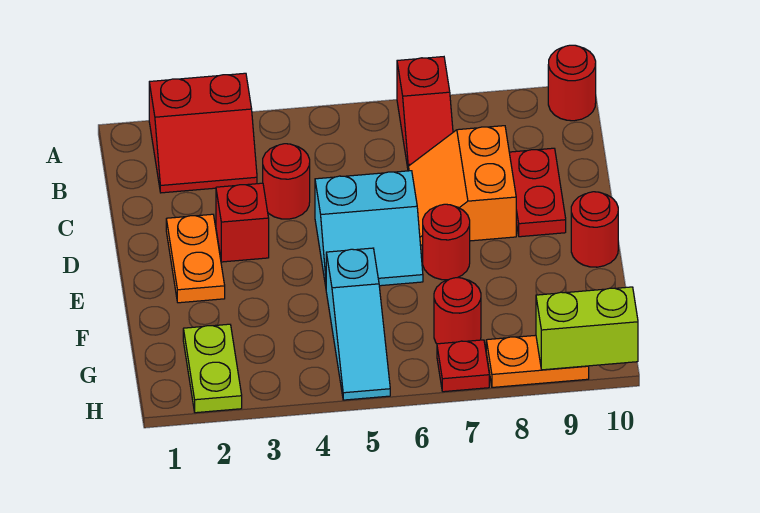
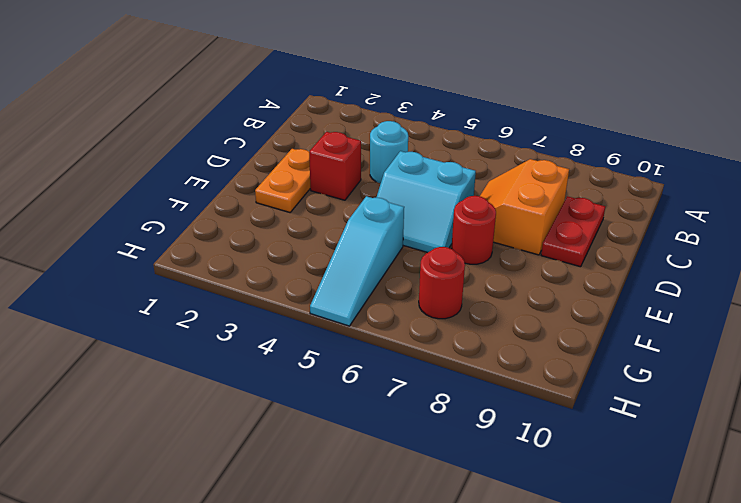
cyan 1x1 round brick [370,121,408,184] -> red 1x1 round brick [263,144,310,219]
none -> red 2x2 slope [149,73,257,193]
none -> red 1x2 slope [397,57,453,168]
none -> red 1x1 round brick [548,45,596,121]

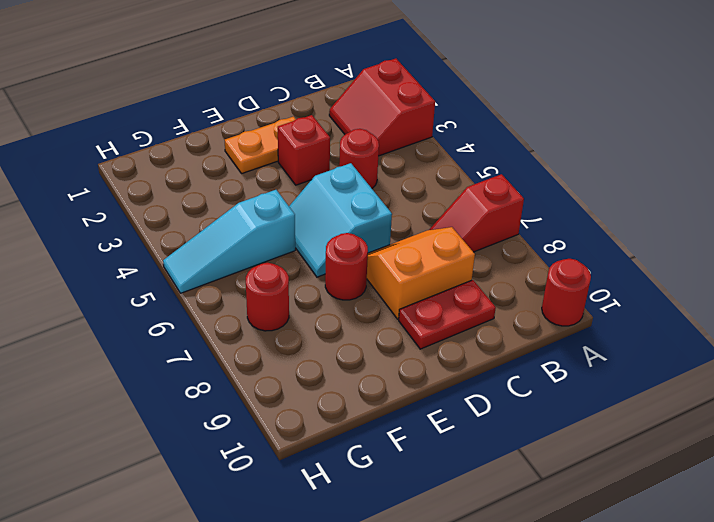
none -> red 1x1 round brick [571,192,618,267]
none -> lime 1x2 plate [183,324,242,413]
none -> red 1x1 plate [437,340,489,392]

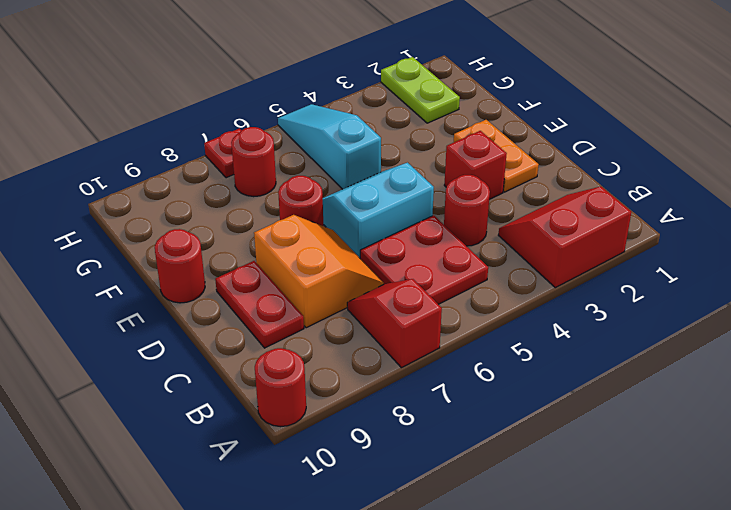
red 2x2 plate [360,215,488,304] -> none
none -> orange 1x2 plate [486,335,589,387]
none -> lime 1x2 brick [536,287,638,370]

